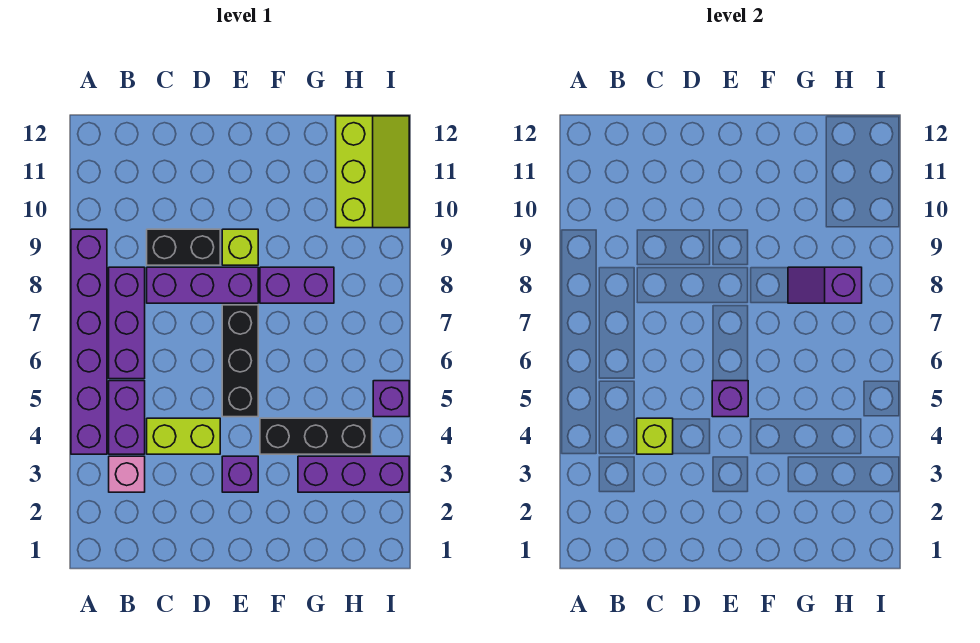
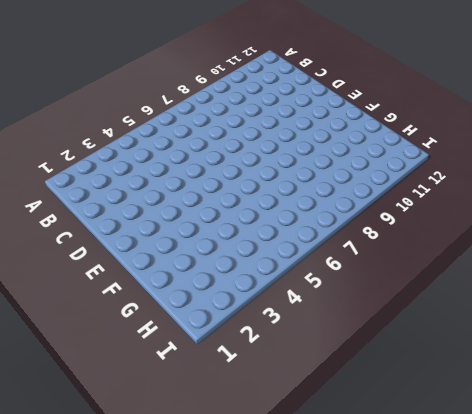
none -> purple 1x6 brick [71,229,107,454]
none -> pink 1x1 brick [109,456,145,492]
none -> purple 1x2 brick [109,381,145,454]

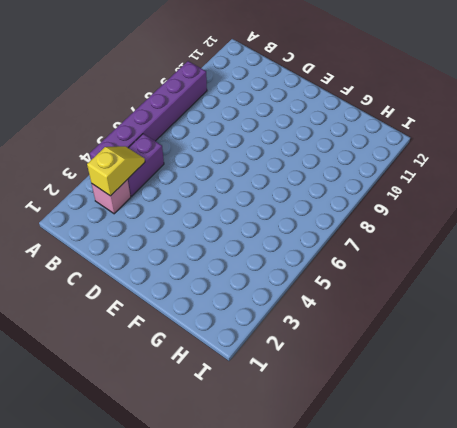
yellow 1x2 slope [87,146,145,196] -> none
none -> purple 1x3 brick [109,267,145,379]
none -> lime 1x2 brick [147,418,220,454]
none -> purple 1x3 brick [147,267,258,303]

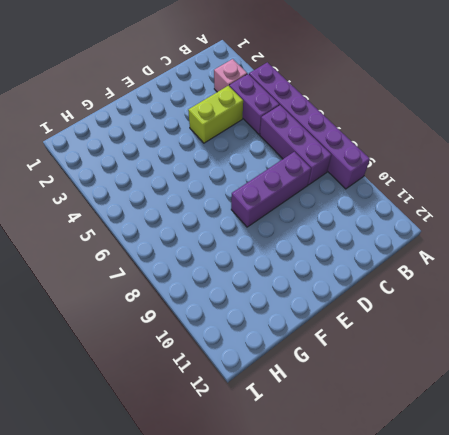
none -> black 1x2 brick [147,229,220,265]
none -> purple 1x1 brick [222,456,258,492]
none -> black 1x3 brick [222,305,258,417]

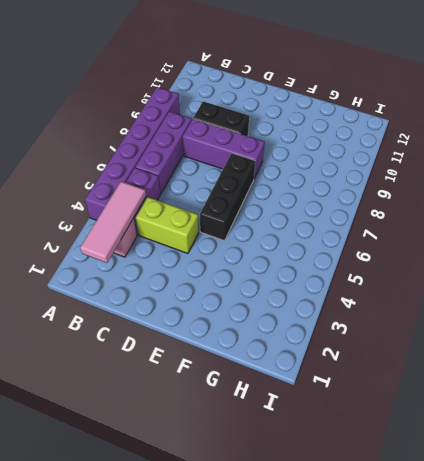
pink 1x3 tile [80,182,146,263] -> none
none -> purple 1x1 brick [222,456,258,492]
none -> lime 1x1 brick [222,229,258,265]
none -> black 1x3 brick [260,418,372,454]

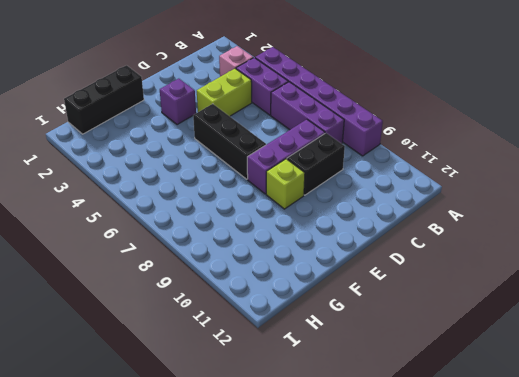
black 1x3 brick [64,65,144,134] -> black 1x3 brick moved to [260,418,372,454]
none -> purple 1x2 brick [260,267,334,303]
none -> purple 1x3 brick [298,456,409,492]
none -> lime 2x3 slope [336,116,409,228]

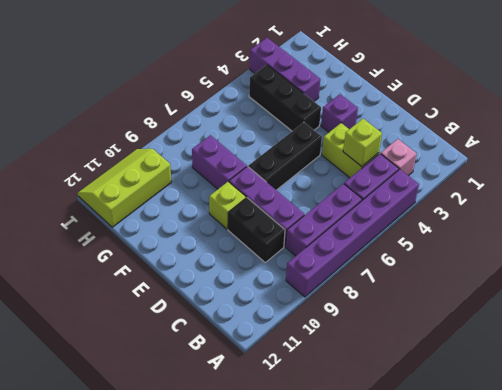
none -> purple 1x1 brick [373,381,409,417]
none -> purple 1x1 brick [712,381,748,417]
none -> purple 1x2 slope [788,267,862,303]

